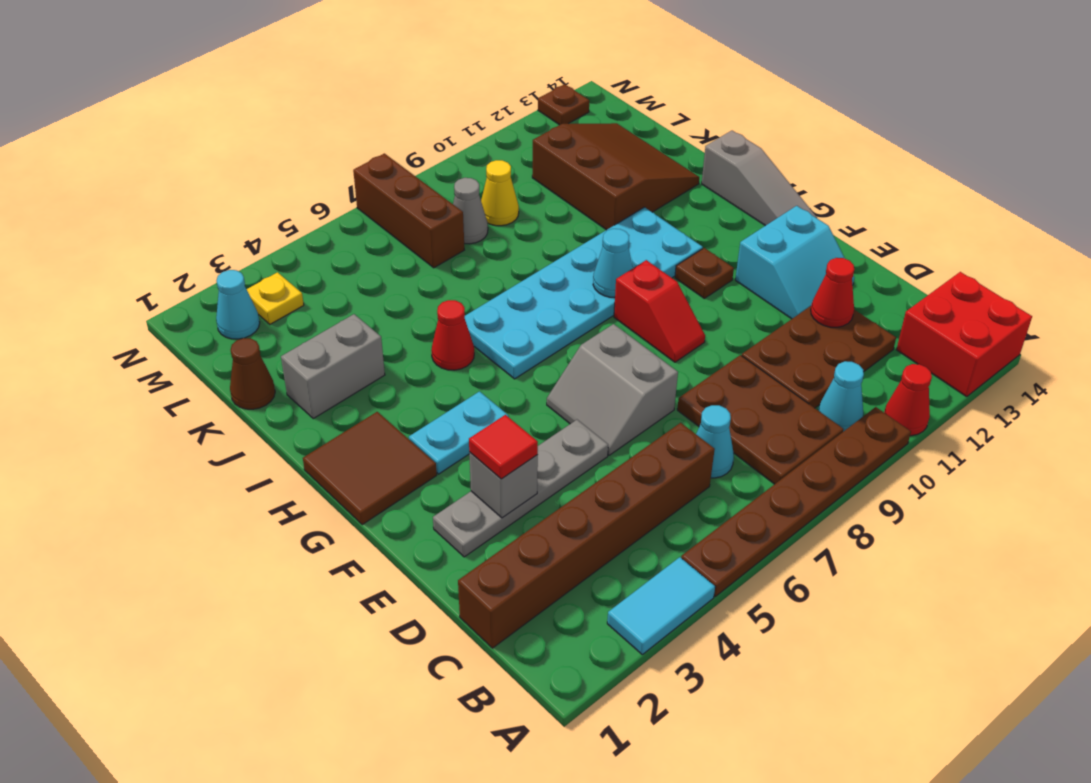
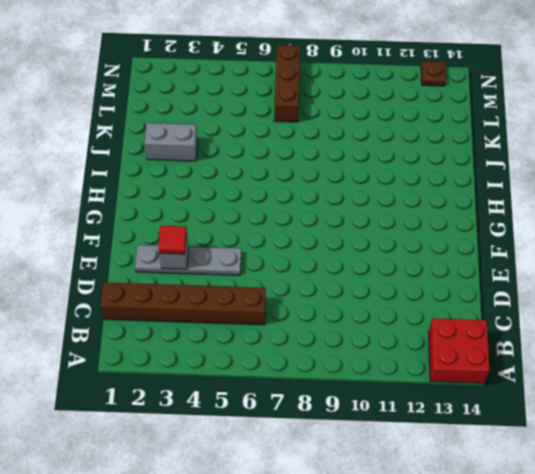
none -> cyan 1x2 tile [607,557,715,655]
none -> brown 1x6 plate [681,407,911,596]
none -> red 1x1 cone [884,364,932,436]
none -> brown 2x3 plate [677,355,844,484]

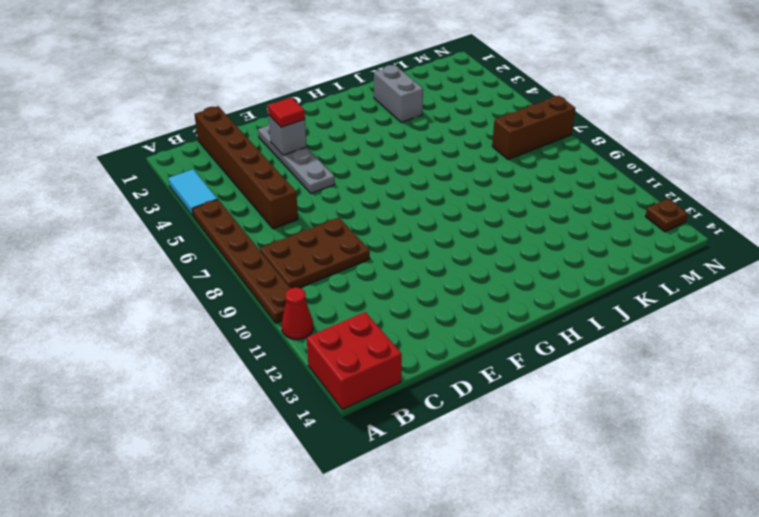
none -> cyan 1x1 cone [818,361,864,432]
none -> cyan 1x1 cone [696,405,734,478]
none -> brown 2x3 plate [742,306,896,408]
none -> grey 2x2 slope [547,324,678,455]

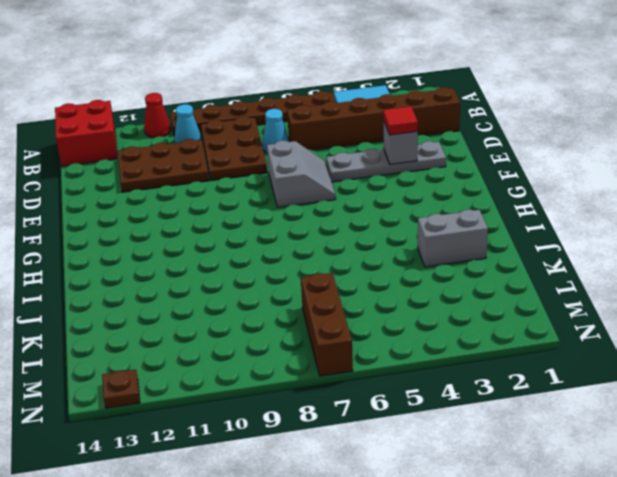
none -> cyan 2x2 slope [735,206,854,319]
none -> red 1x2 slope [614,260,705,362]
none -> brown 2x2 tile [303,412,437,525]
none -> cyan 1x2 plate [409,391,509,474]

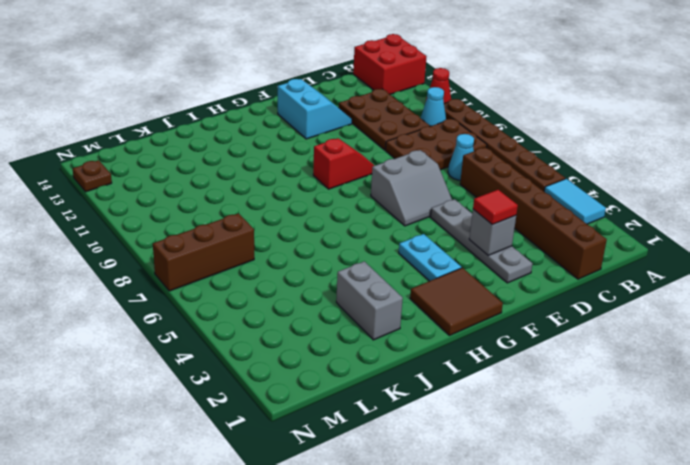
none -> brown 1x1 plate [675,248,734,298]
none -> grey 1x3 slope [702,131,817,226]
none -> cyan 2x6 plate [465,207,703,379]
none -> red 1x1 cone [431,300,474,370]

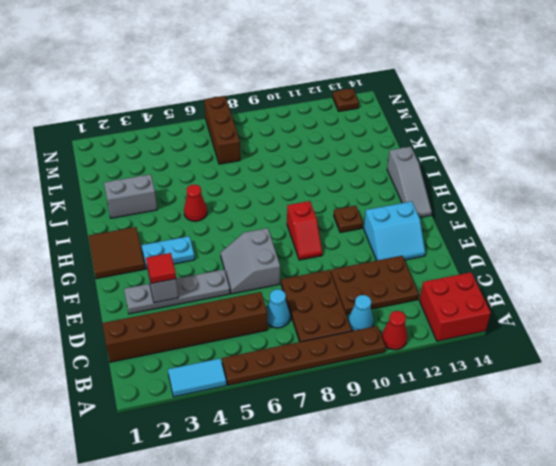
none -> cyan 2x6 plate [465,207,703,379]
none -> brown 3x3 slope [532,123,699,230]
none -> brown 1x1 cone [230,338,275,409]
none -> grey 1x1 cone [453,178,488,244]

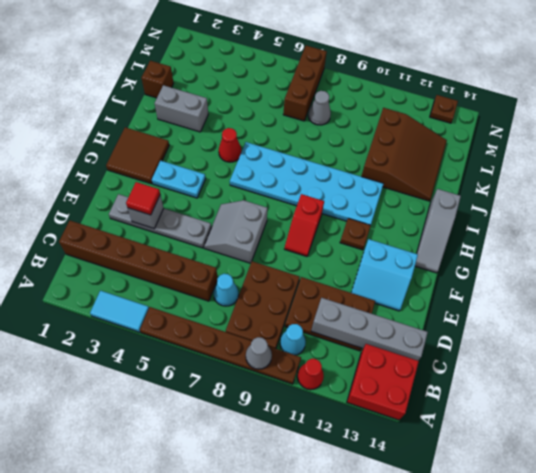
grey 1x1 cone [246,337,272,369] -> none
grey 1x4 brick [311,298,428,361] -> none
brown 1x1 brick [141,61,174,98] -> brown 1x1 cone [230,338,275,409]
none -> yellow 1x1 cone [481,160,519,226]
none -> cyan 1x1 cone [216,270,260,339]
none -> yellow 1x1 plate [247,272,304,324]
none -> red 1x1 cone [811,258,854,327]

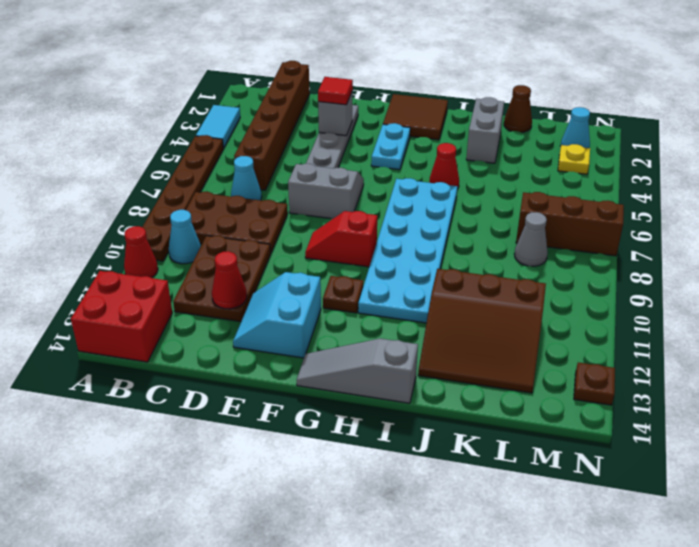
none -> yellow 1x1 cone [481,160,519,226]
none -> cyan 1x1 cone [593,229,633,297]

